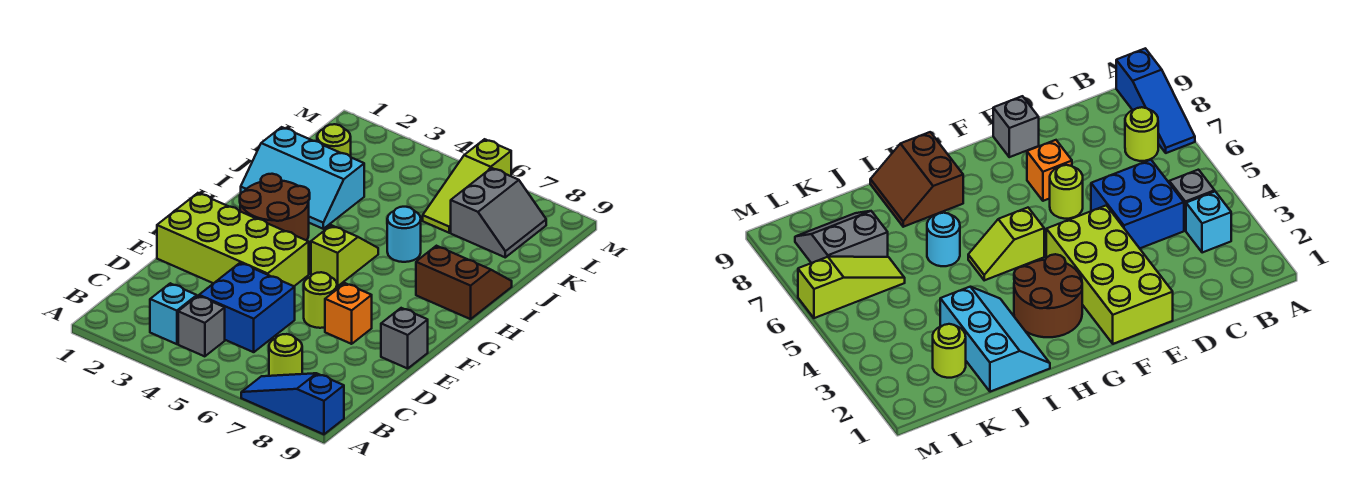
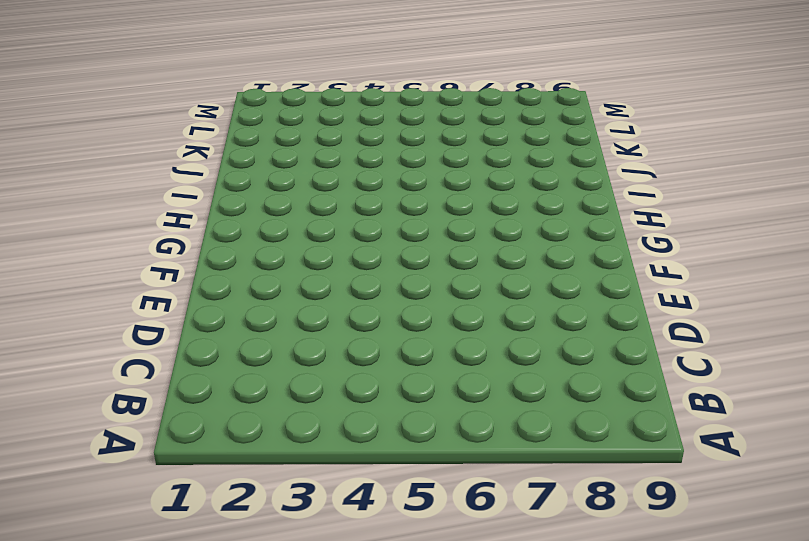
none -> blue 1x3 slope [241,373,344,434]
none -> cyan 1x1 brick [150,283,197,344]
none -> grey 1x1 brick [178,296,225,356]

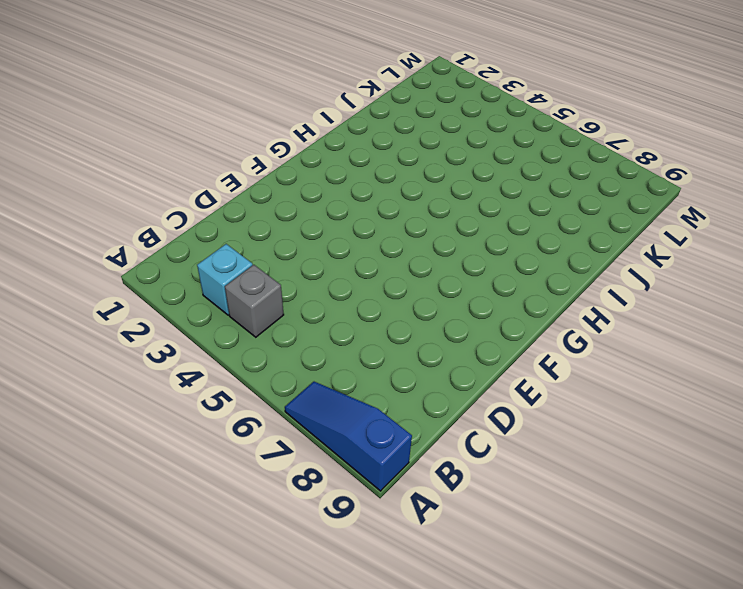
none -> lime 1x1 round brick [269,334,302,376]
none -> blue 2x2 brick [199,263,295,352]
none -> lime 2x4 brick [157,193,309,286]

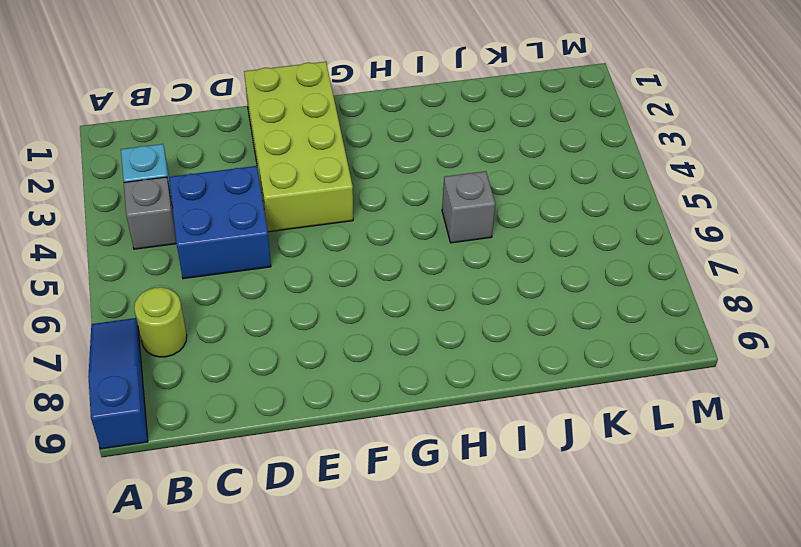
grey 1x1 brick [442,171,495,243] -> grey 1x1 brick moved to [381,308,428,368]
none -> lime 1x1 round brick [304,272,337,328]
none -> orange 1x1 brick [325,283,372,344]
none -> brown 2x2 round brick [240,174,310,241]

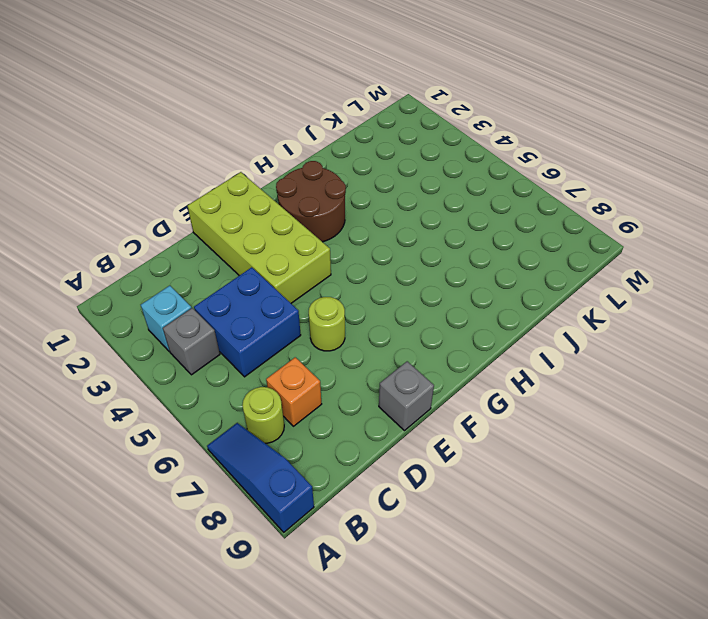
orange 1x1 brick [266,357,321,426] -> orange 1x1 brick moved to [325,283,372,344]
none -> lime 1x2 slope [311,225,378,286]
none -> brown 2x2 slope [416,246,512,319]
none -> cyan 2x3 slope [241,127,364,229]

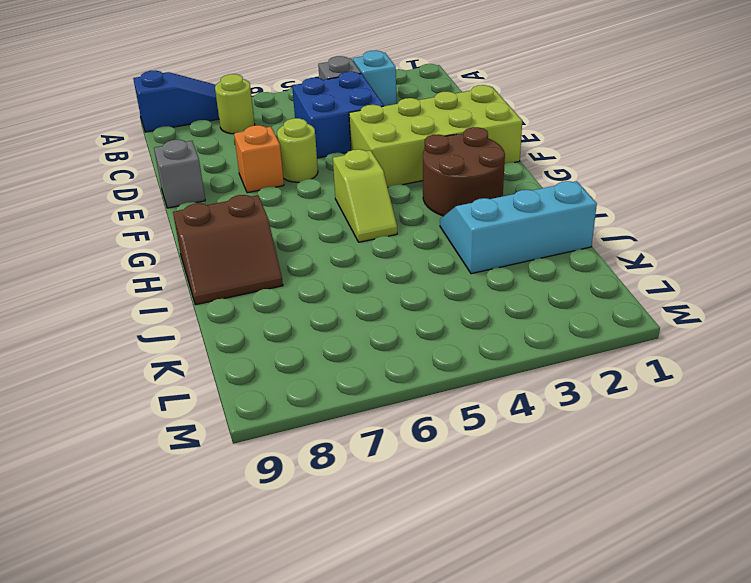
none -> cyan 1x1 round brick [387,207,421,262]
none -> lime 1x1 round brick [317,124,351,157]
none -> lime 1x3 slope [423,139,511,233]

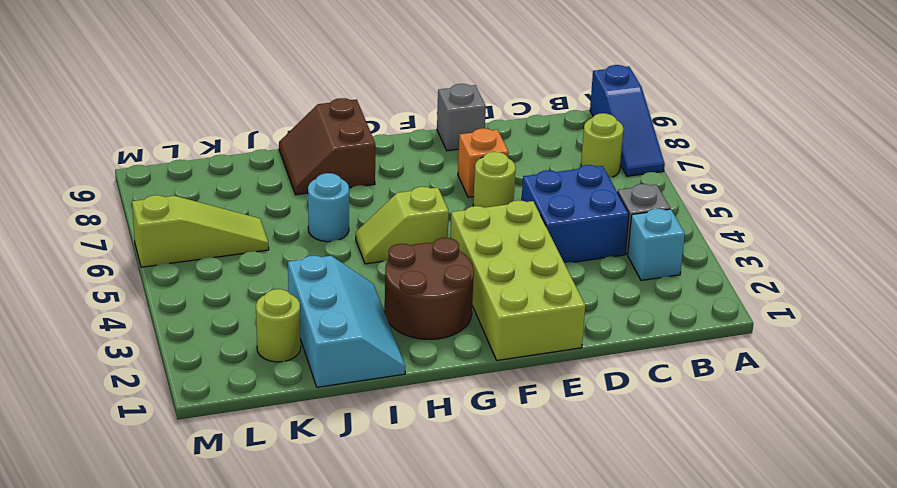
none -> grey 2x2 slope [451,168,546,257]

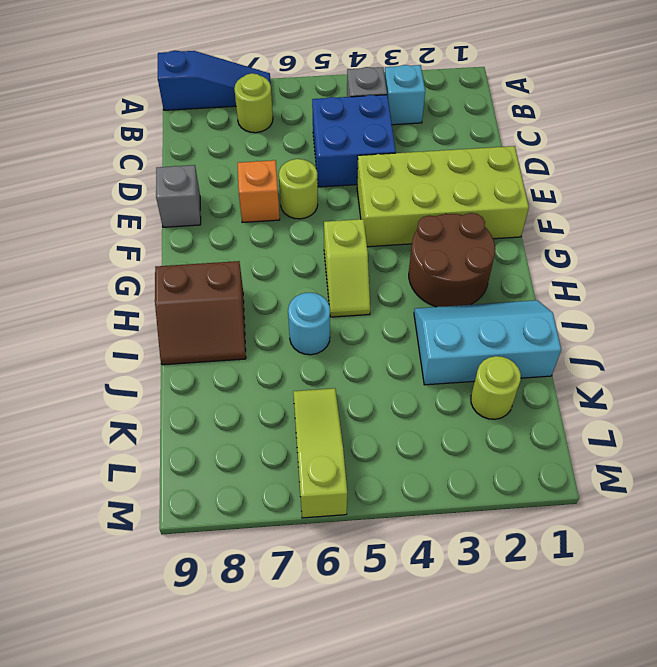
none -> grey 2x2 slope [451,168,546,257]

